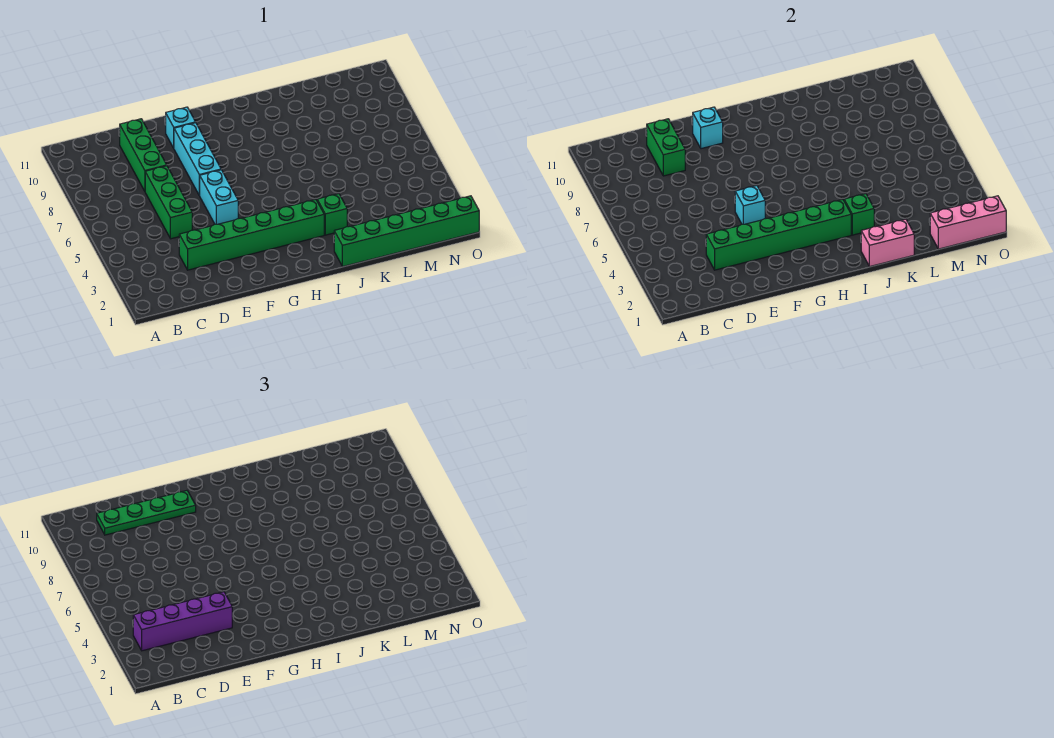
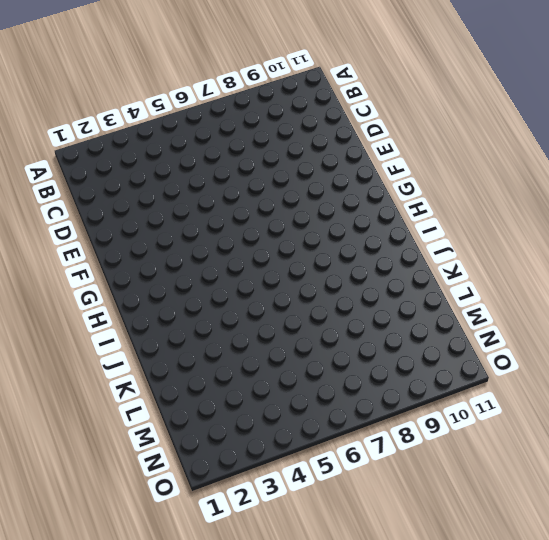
none -> green 1x6 brick [179,200,324,270]
none -> green 1x3 brick [145,166,192,239]
none -> green 1x3 brick [120,119,167,191]

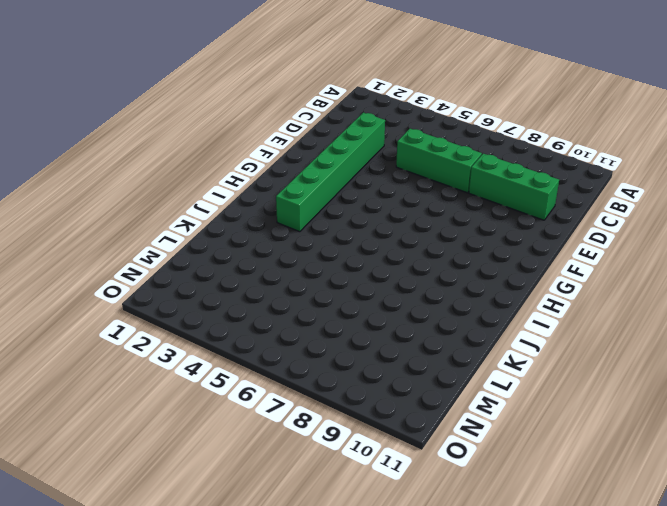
none -> cyan 1x2 brick [199,170,238,224]
none -> cyan 1x3 brick [174,123,221,195]
none -> cyan 1x1 brick [166,107,196,148]

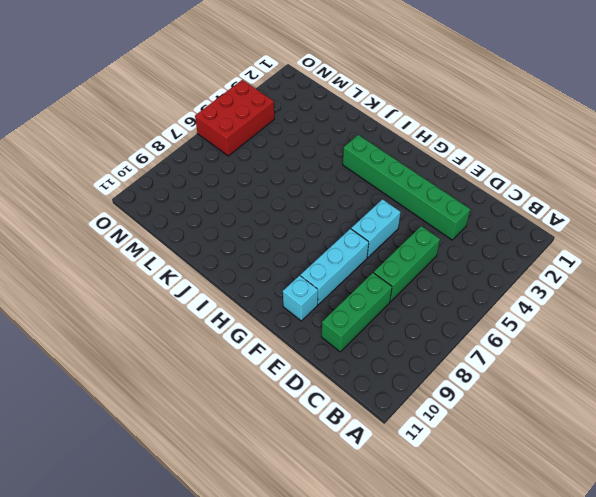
red 2x3 brick [195,80,274,156] -> none
none -> green 1x6 brick [334,196,479,266]
none -> green 1x1 brick [317,194,347,235]
none -> green 1x6 brick [706,200,851,270]

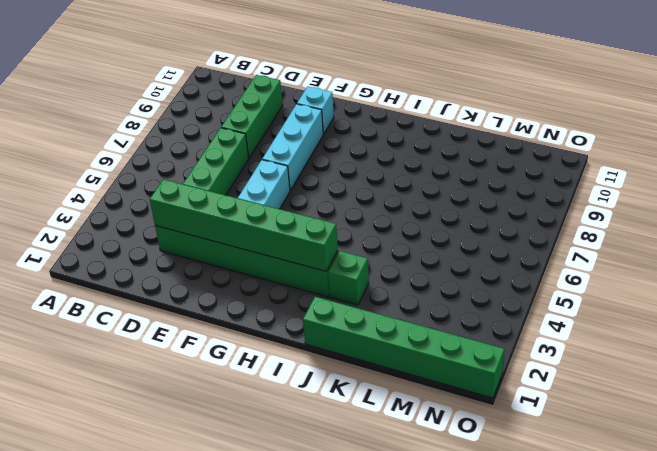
none -> green 1x2 brick [647,119,685,176]
none -> cyan 1x1 brick [735,186,765,224]
none -> cyan 1x1 brick [693,107,723,149]

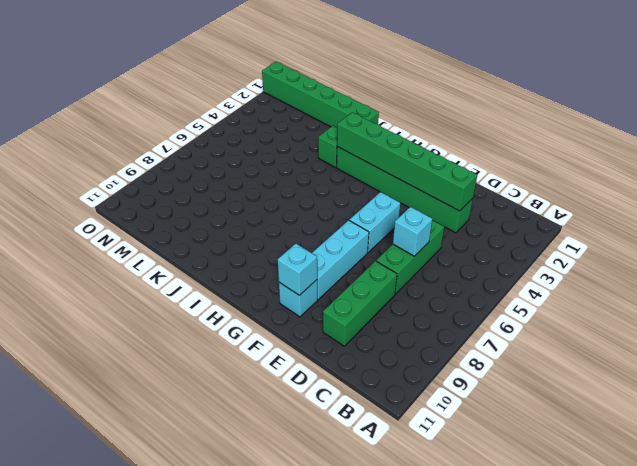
cyan 1x1 brick [393,207,432,256] -> cyan 1x1 brick moved to [735,186,765,224]
none -> green 1x2 brick [647,119,685,176]
none -> pink 1x2 brick [861,219,914,266]
none -> green 1x1 brick [844,194,874,235]

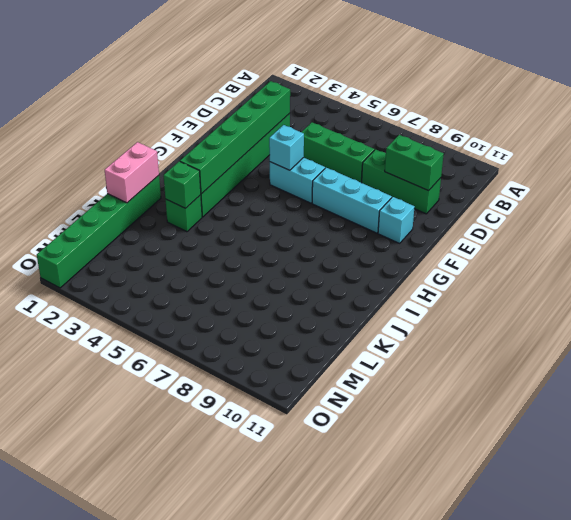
none -> cyan 1x1 brick [693,107,723,149]
none -> pink 1x3 brick [930,196,1006,249]
none -> purple 1x4 brick [133,592,232,651]

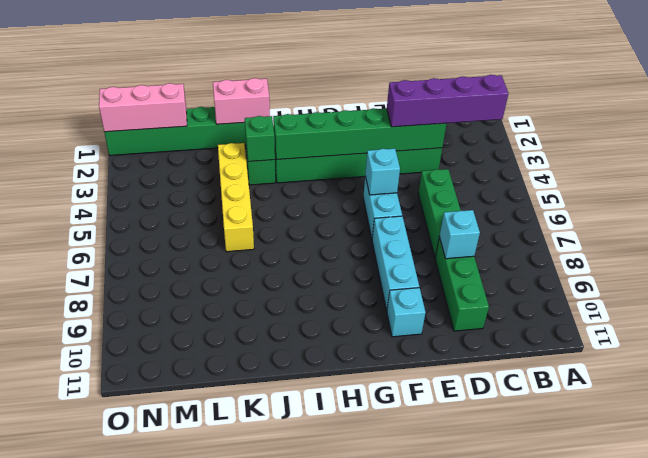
cyan 1x1 brick [439,210,480,259] -> cyan 1x1 brick moved to [693,107,723,149]
yellow 1x4 brick [218,143,254,252] -> none
none -> green 1x2 brick [647,119,685,176]
none -> green 1x4 plate [97,491,196,535]

